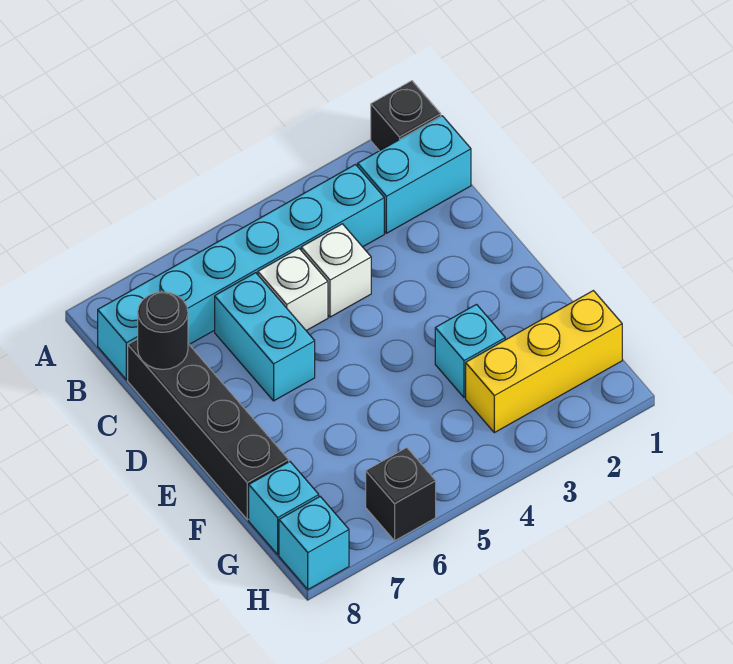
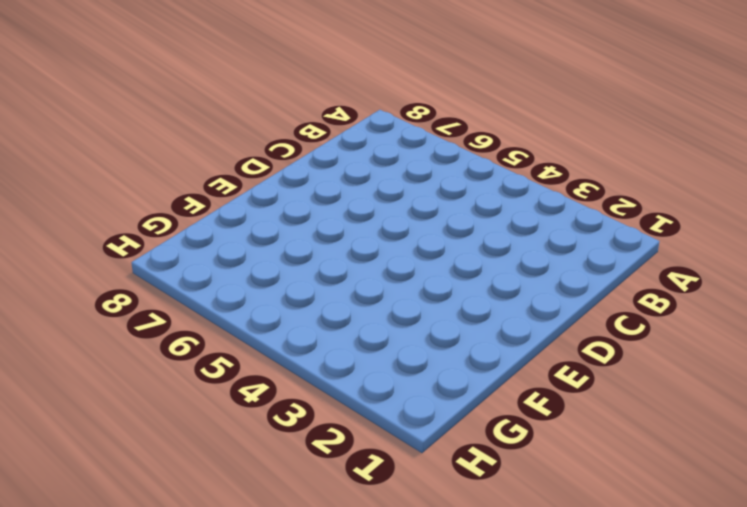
none -> black 1x1 brick [371,81,441,151]
none -> cyan 1x2 brick [358,116,471,233]
none -> cyan 1x6 brick [98,165,384,380]

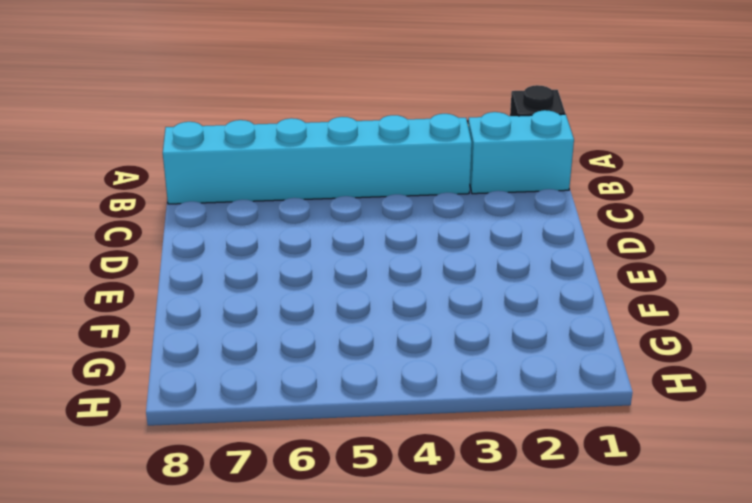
none -> white 1x1 brick [301,224,371,317]
none -> white 1x1 brick [258,248,328,331]
none -> cyan 1x2 brick [215,273,315,401]

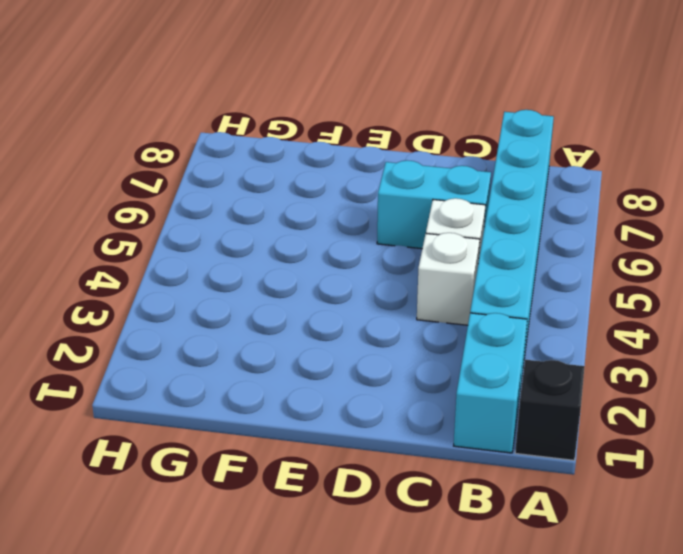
none -> black 1x4 brick [128,339,289,520]
none -> cyan 1x1 brick [435,304,505,398]
none -> yellow 1x3 brick [466,291,622,433]

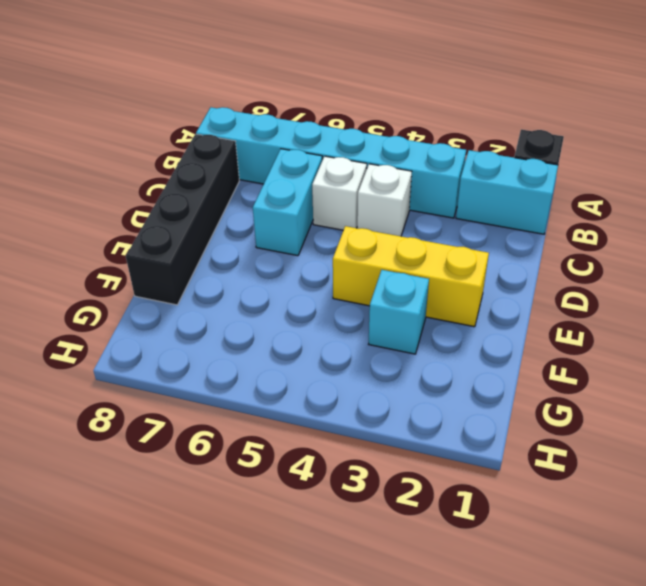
yellow 1x3 brick [333,226,489,327] -> yellow 1x3 brick moved to [466,291,622,433]
none -> cyan 1x1 brick [249,462,319,554]
none -> black 1x1 brick [366,448,436,541]
none -> cyan 1x1 brick [279,497,349,589]

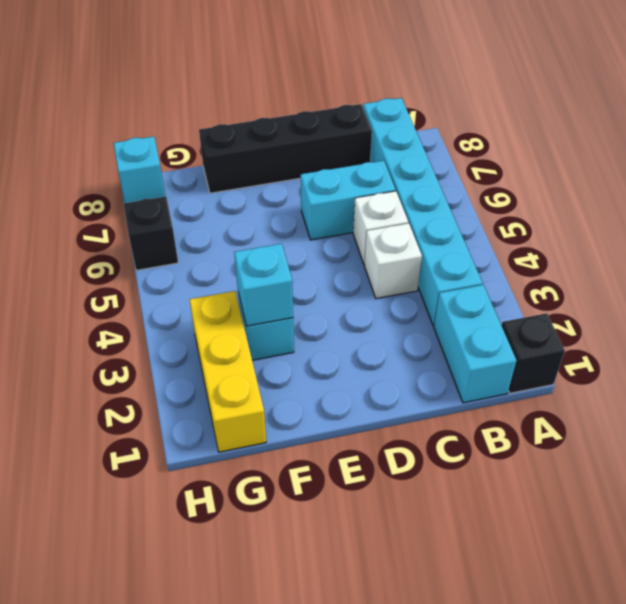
cyan 1x1 brick [234,244,293,326] -> cyan 1x1 brick moved to [249,462,319,554]
none -> black 1x1 round brick [138,292,188,369]

